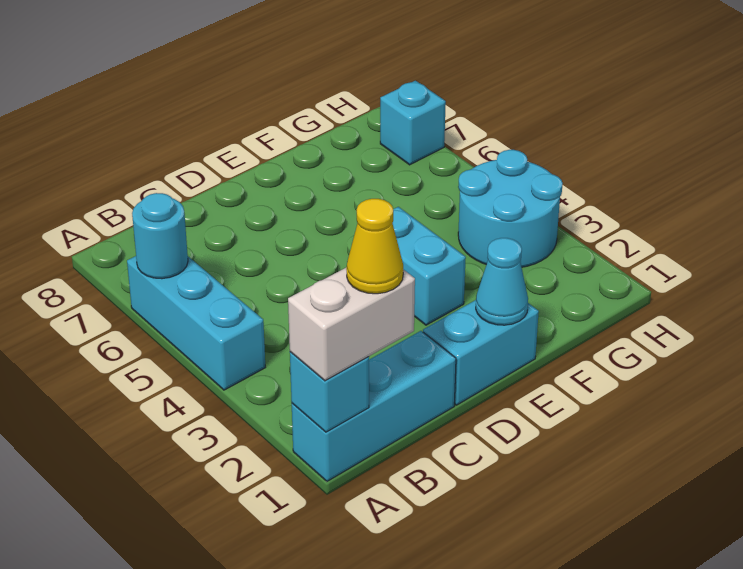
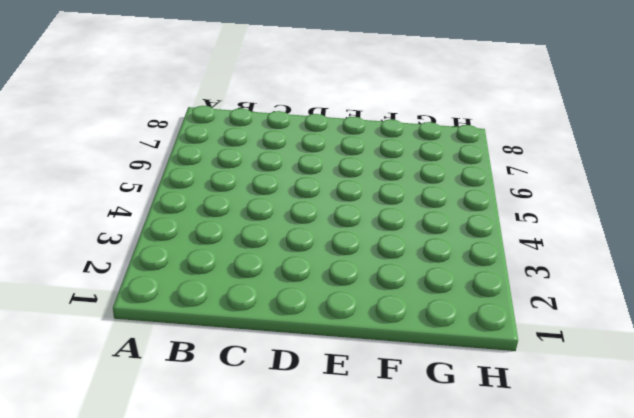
none -> cyan 1x3 brick [292,331,456,481]
none -> cyan 1x3 brick [127,256,265,390]

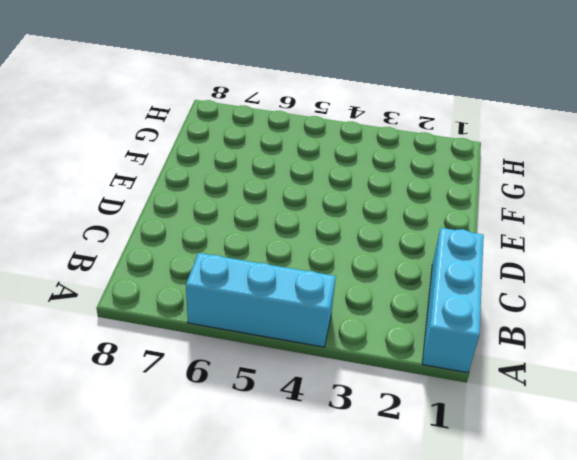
none -> cyan 1x2 brick [423,300,539,405]
none -> cyan 1x2 brick [393,207,466,325]

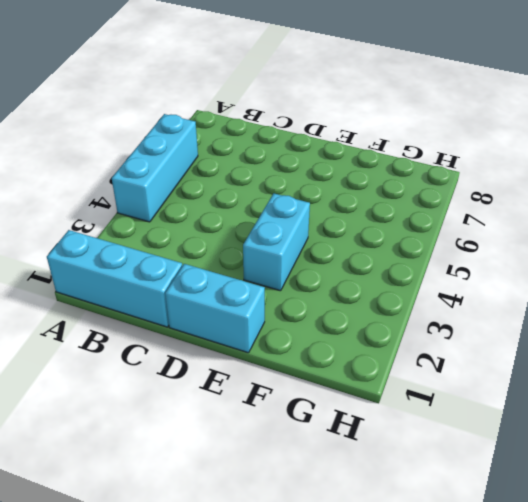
none -> cyan 2x2 round brick [458,150,563,267]
none -> cyan 1x1 brick [380,81,446,165]

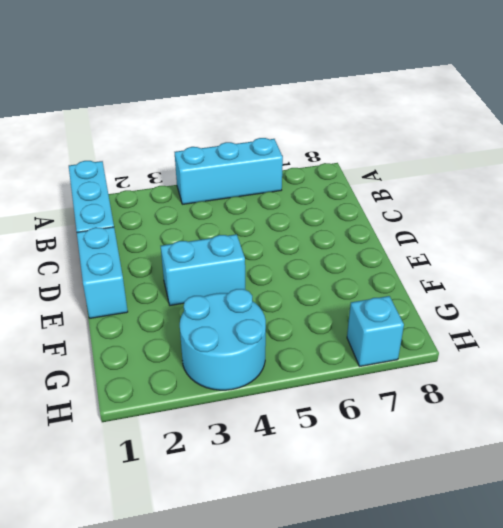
none -> cyan 1x1 brick [290,352,369,432]
none -> cyan 1x1 round brick [132,193,188,279]

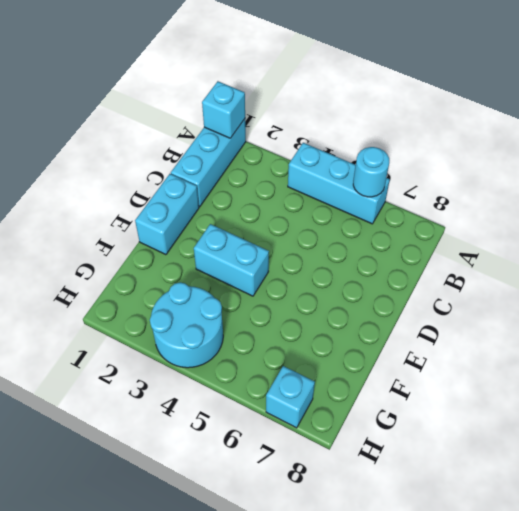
none -> cyan 1x1 cone [476,238,528,325]
none -> white 1x2 brick [288,268,415,381]

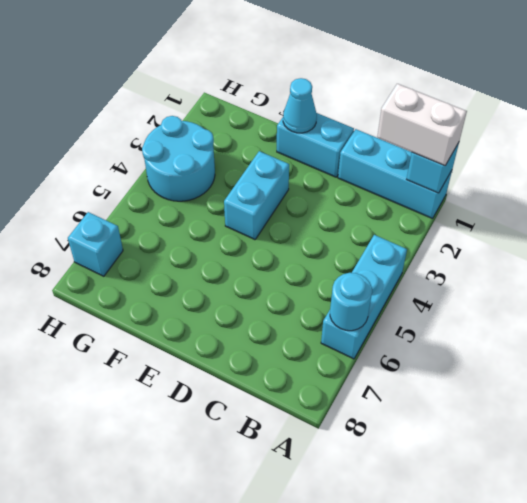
none -> yellow 1x1 cone [346,199,403,294]

